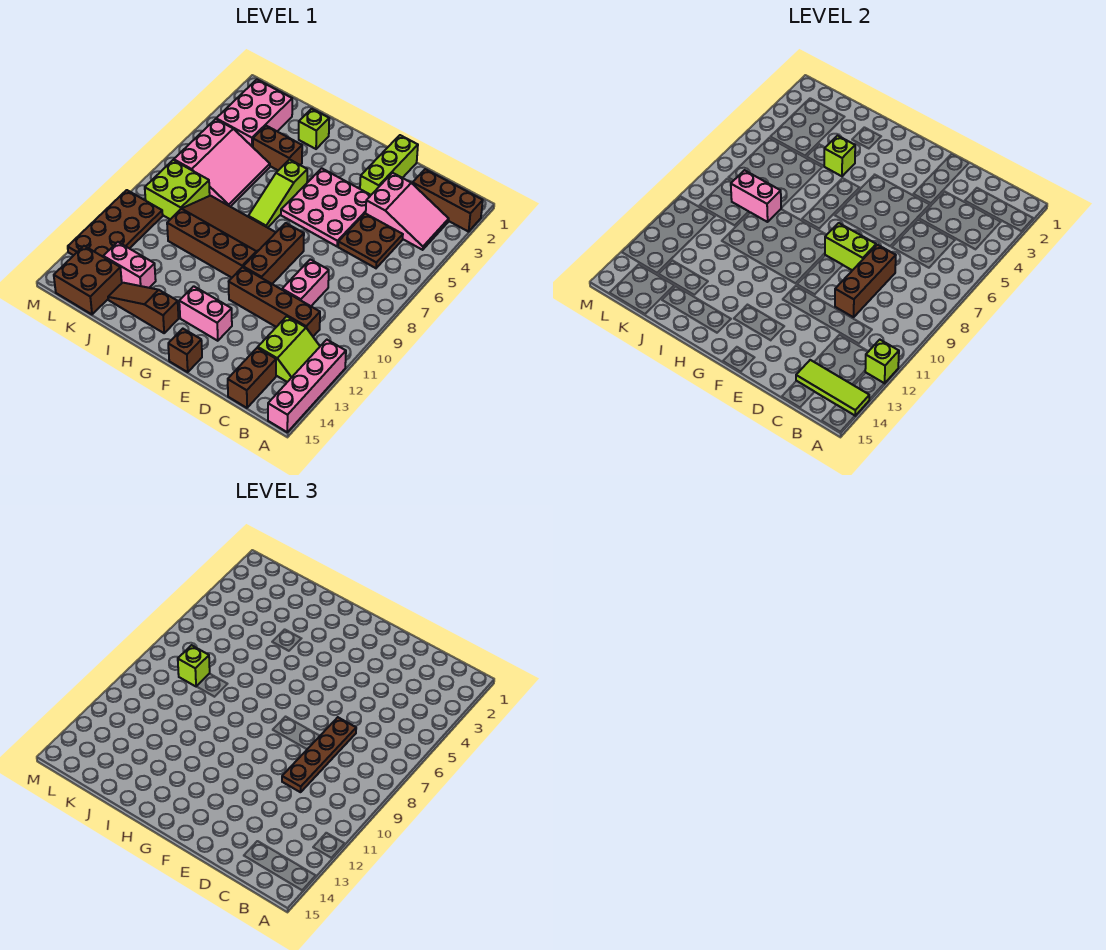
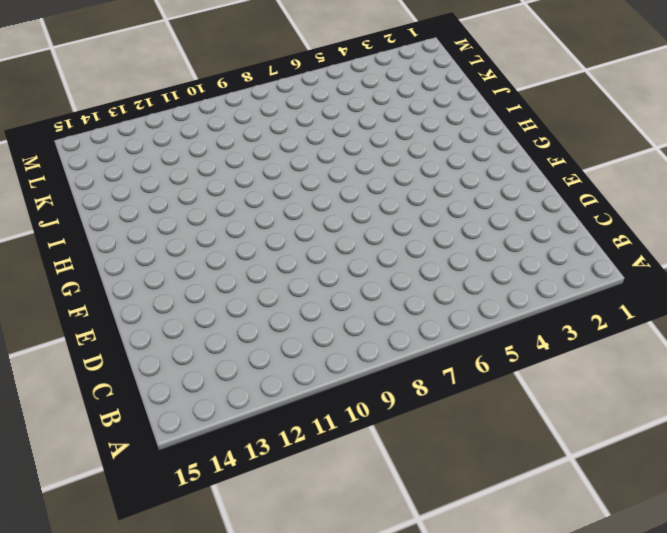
none -> brown 1x3 brick [412,169,483,232]
none -> pink 1x4 brick [268,340,346,432]
none -> pink 2x3 slope [366,173,449,250]
none -> lime 2x2 slope [258,316,320,382]

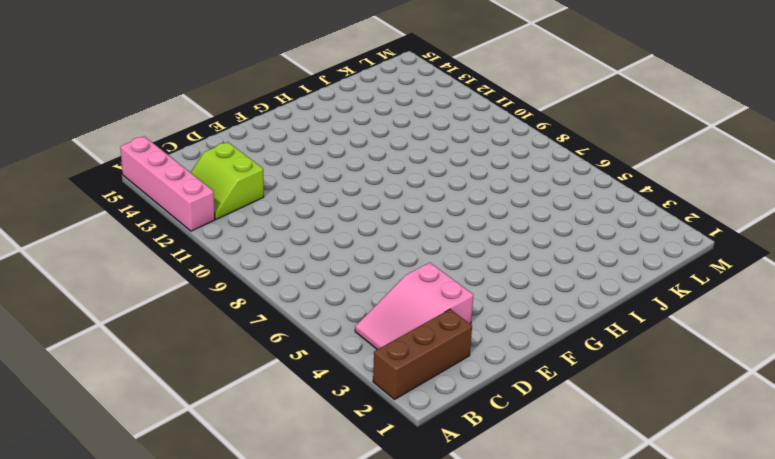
none -> brown 2x2 plate [338,213,403,268]
none -> brown 1x4 brick [229,267,320,336]
none -> brown 1x2 brick [228,348,276,408]
none -> pink 1x2 brick [282,259,329,306]

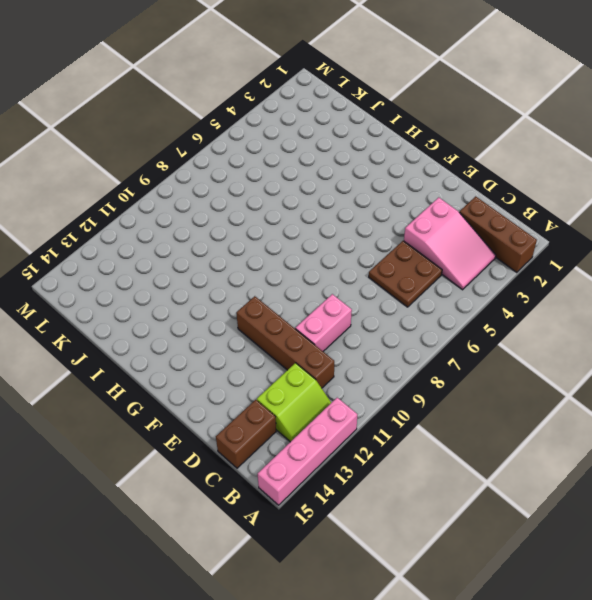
none -> lime 1x3 brick [360,135,418,195]
none -> pink 3x3 plate [281,168,371,246]
none -> brown 1x3 brick [243,223,304,284]
none -> pink 1x2 brick [179,286,232,341]

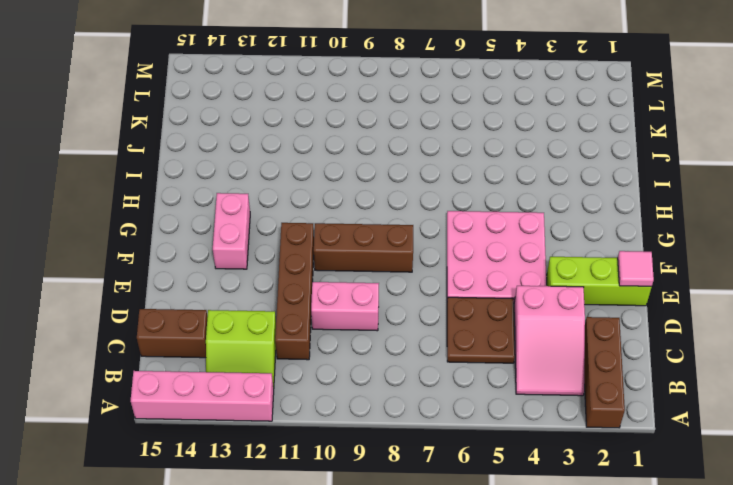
pink 1x1 tile [618,251,654,287] -> none
none -> brown 1x1 brick [168,329,202,372]
none -> brown 3x4 slope [167,196,276,278]
none -> lime 1x3 slope [248,159,307,228]
none -> brown 1x3 slope [108,283,179,333]

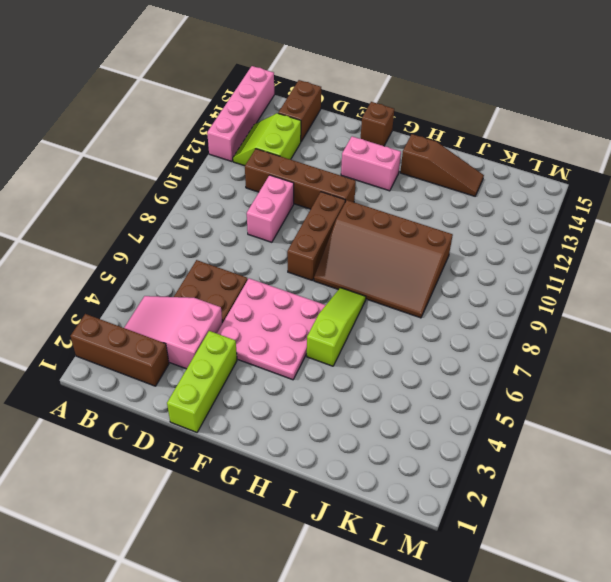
none -> lime 1x1 brick [299,109,329,149]
none -> brown 1x2 brick [253,126,302,170]
none -> pink 3x3 slope [174,119,270,207]
none -> pink 1x2 brick [103,242,156,288]

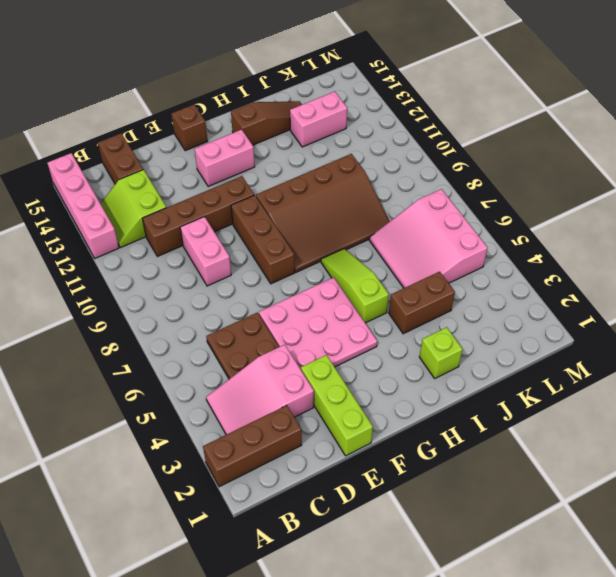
none -> pink 2x3 brick [216,80,292,147]
none -> lime 2x2 brick [145,160,210,219]
none -> brown 2x2 brick [54,246,122,314]
none -> brown 2x4 plate [68,190,163,257]

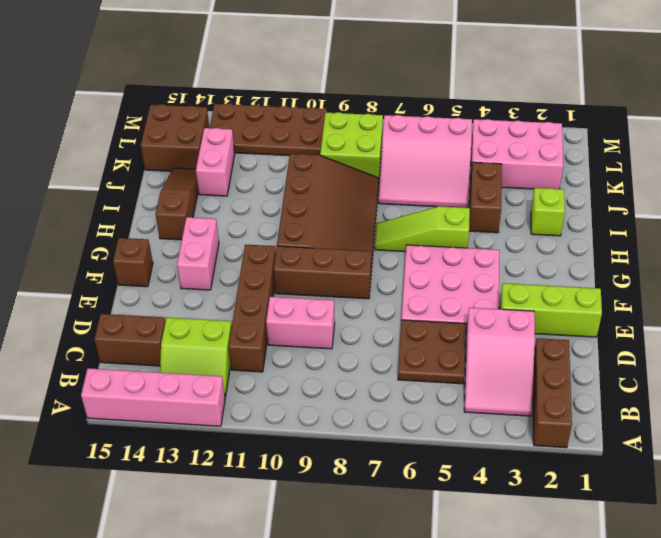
none -> lime 1x1 brick [865,340,899,383]
none -> lime 1x3 tile [796,360,869,416]
none -> brown 1x3 brick [835,245,896,317]
none -> lime 1x2 brick [825,223,876,270]

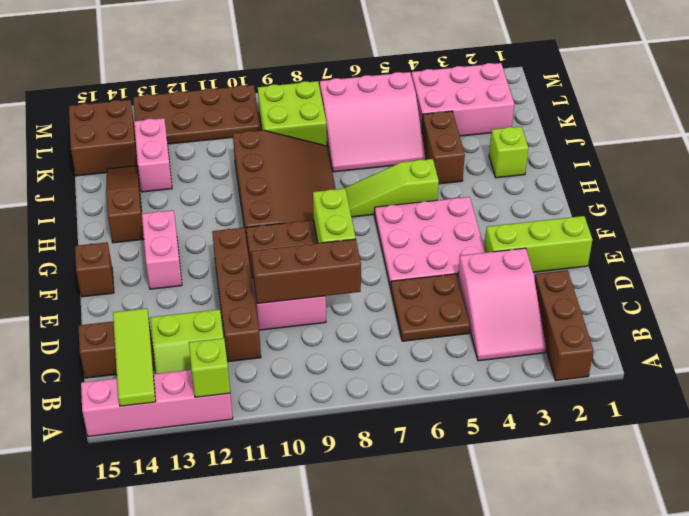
none -> lime 1x1 brick [824,136,855,176]
none -> pink 1x2 brick [731,170,781,222]
none -> brown 1x4 plate [282,717,356,792]
none -> lime 1x1 brick [178,645,210,686]

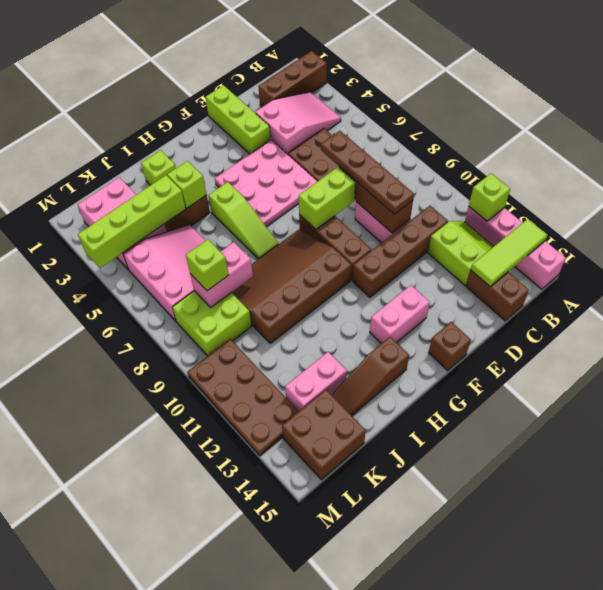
lime 1x4 brick [78,175,186,268] -> none

